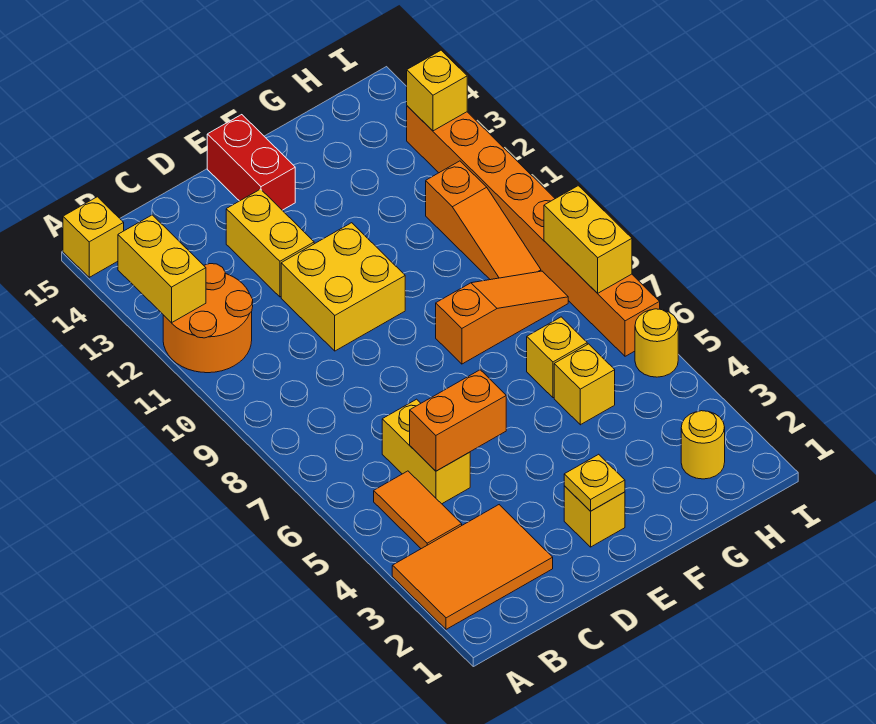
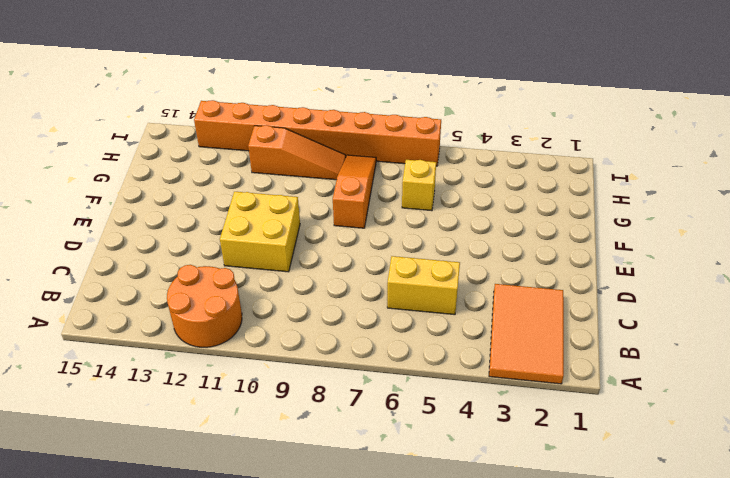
none -> yellow 1x1 brick [63,197,124,277]
none -> orange 1x2 tile [374,471,462,549]
none -> yellow 1x2 brick [226,189,314,297]

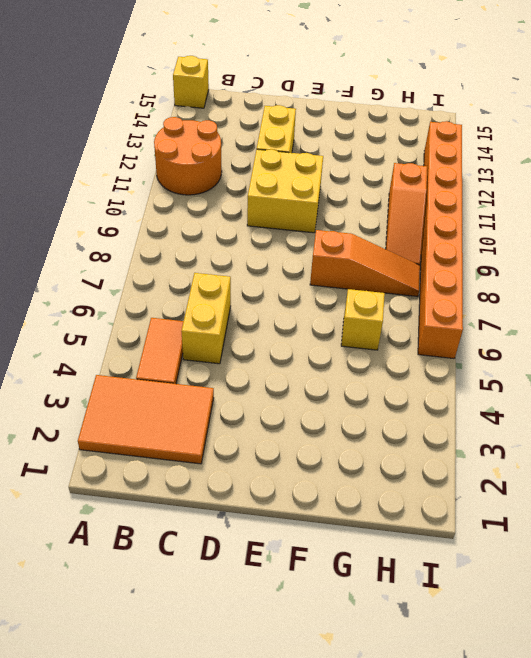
none -> yellow 1x1 brick [564,486,625,547]
none -> red 1x2 brick [207,115,295,210]
none -> yellow 1x1 brick [554,344,615,425]

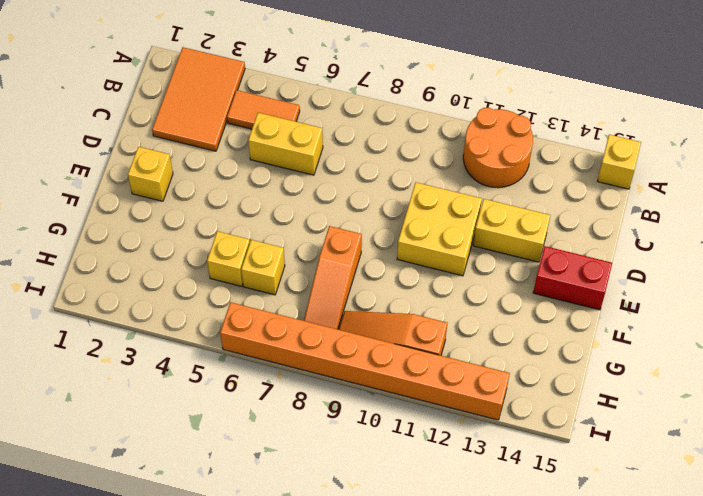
none -> yellow 1x1 round brick [681,411,725,479]
none -> yellow 1x1 round brick [635,309,678,377]
none -> yellow 1x2 brick [118,215,206,323]

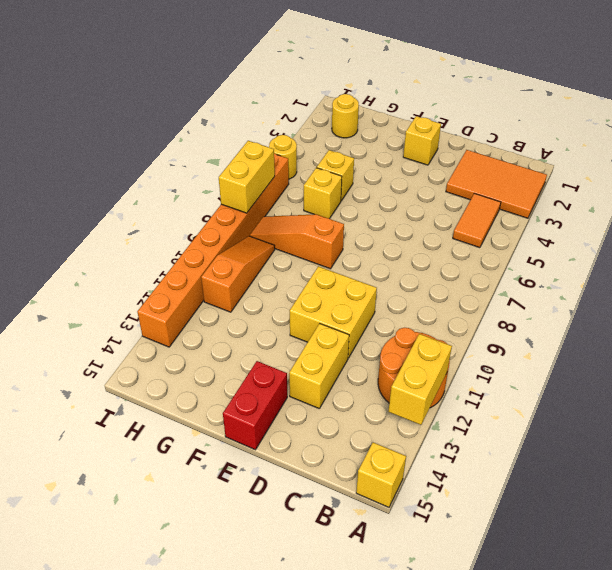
none -> yellow 1x2 brick [382,399,470,504]
none -> orange 1x2 brick [410,370,506,471]
none -> yellow 1x1 plate [564,454,625,511]

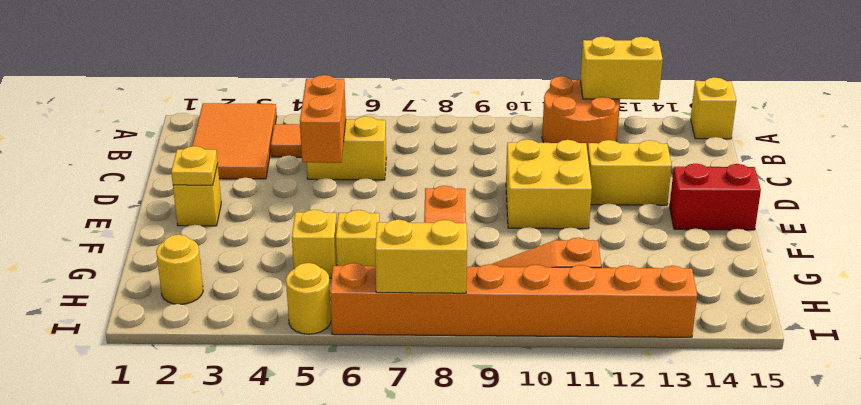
none -> yellow 1x1 brick [407,50,467,131]

